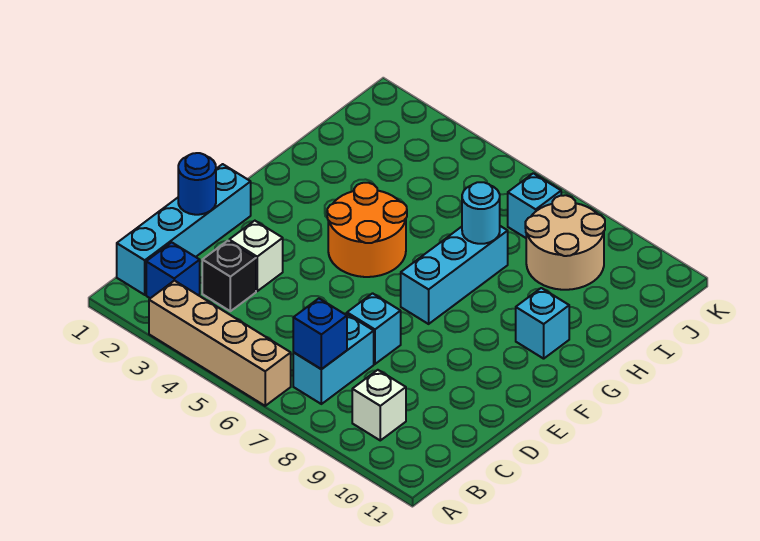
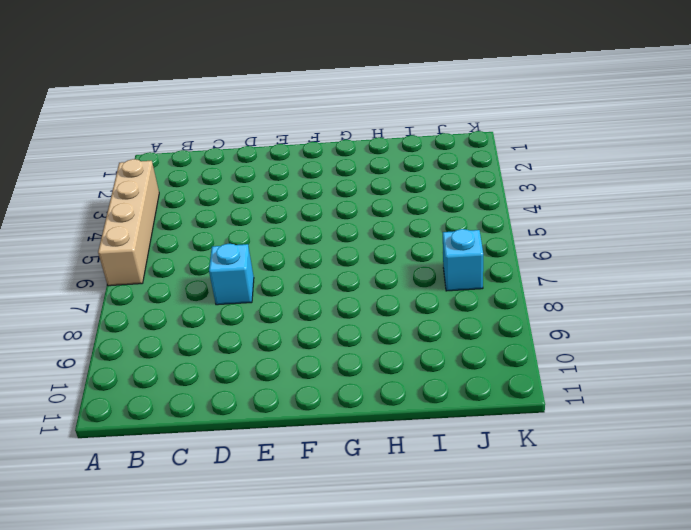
none -> cyan 1x4 brick [117,164,251,295]
none -> blue 1x1 brick [146,242,200,298]
none -> cyan 1x2 brick [293,313,374,404]

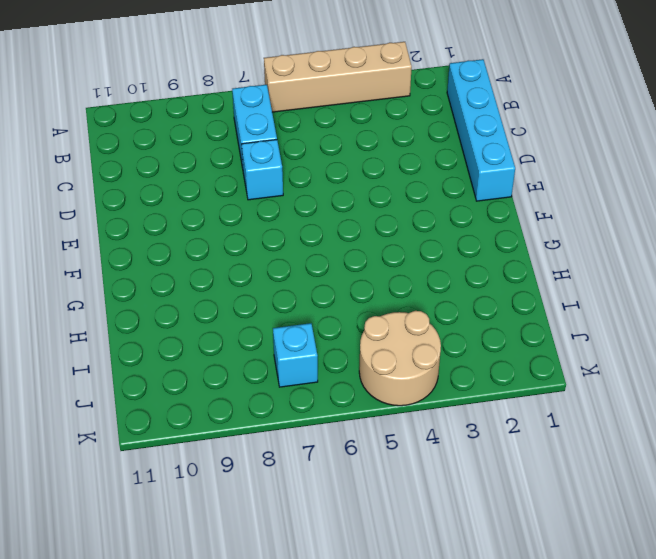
tan 2x2 round brick [359,311,441,406] -> tan 2x2 round brick moved to [525,195,605,290]
none -> blue 1x1 brick [146,242,200,298]
none -> white 1x1 brick [352,370,406,440]
none -> black 1x1 brick [202,241,256,311]

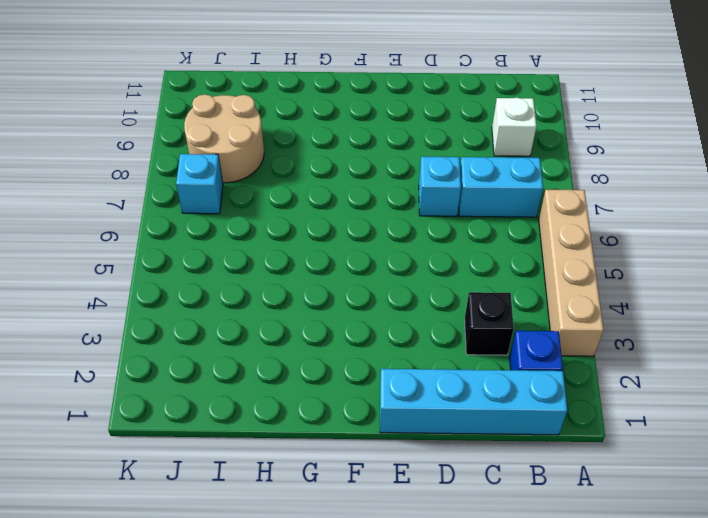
none -> white 1x1 brick [229,221,283,291]
none -> orange 2x2 round brick [327,183,407,277]
none -> cyan 1x3 brick [401,226,508,324]

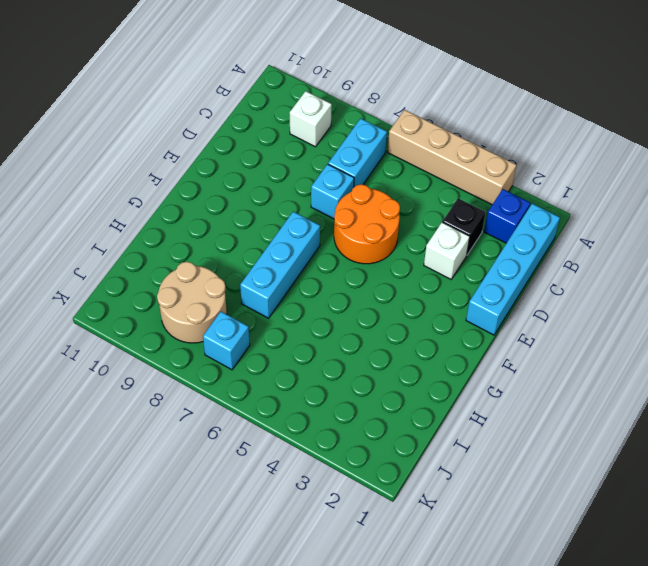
orange 2x2 round brick [334,184,400,264] -> orange 2x2 round brick moved to [327,183,407,277]
none -> cyan 1x1 brick [516,288,569,359]
none -> blue 1x1 brick [293,299,347,369]
none -> blue 1x1 round brick [178,153,216,215]

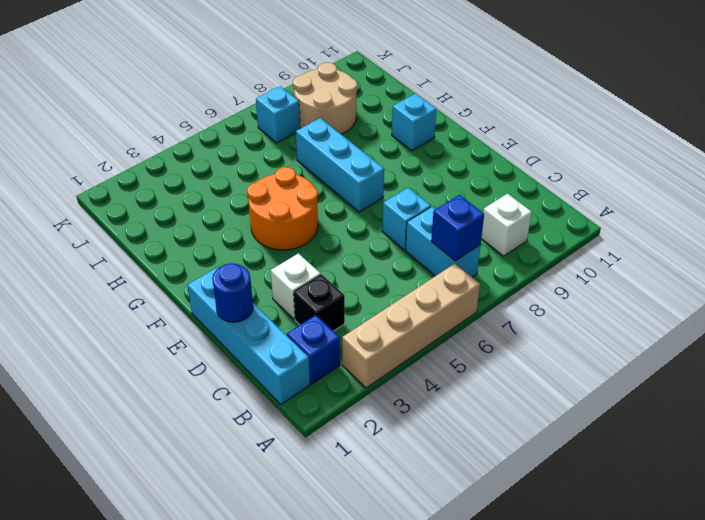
none -> cyan 1x1 round brick [462,182,500,244]

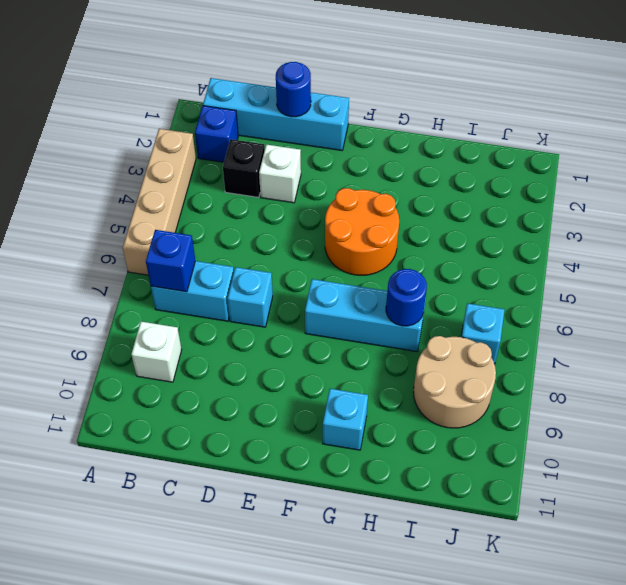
blue 1x1 round brick [386,269,427,326] -> cyan 1x1 round brick [462,182,500,244]

